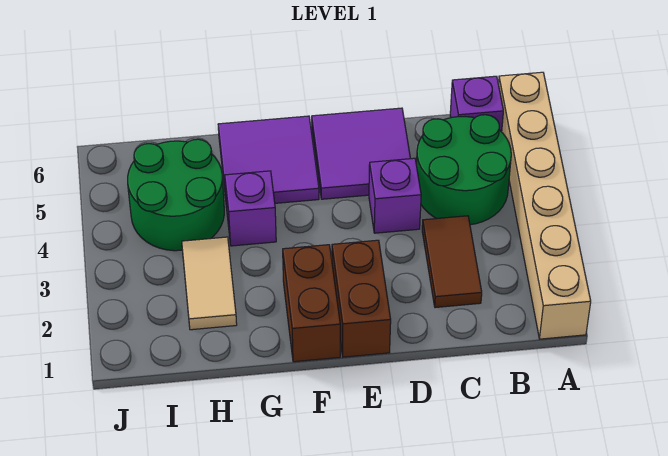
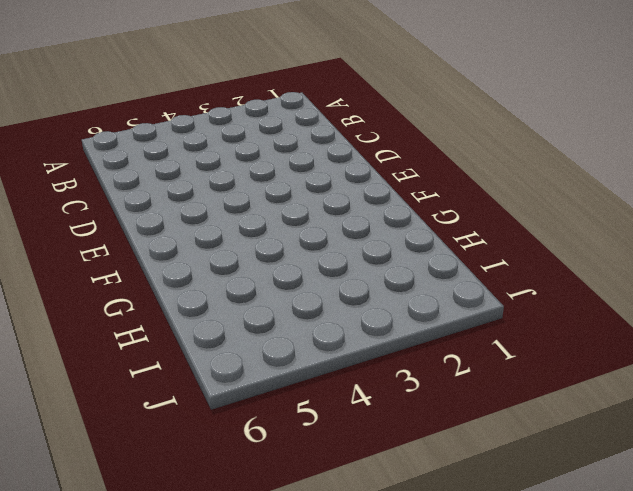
none -> tan 1x6 brick [498,72,591,339]
none -> green 2x2 round brick [416,115,511,225]
none -> purple 1x1 brick [450,76,503,132]

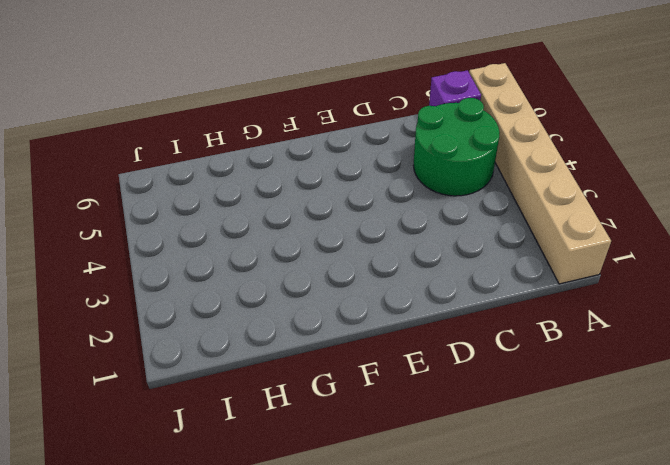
none -> brown 1x2 tile [422,216,482,308]
none -> purple 1x1 brick [369,158,421,233]
none -> purple 2x2 tile [312,108,411,199]

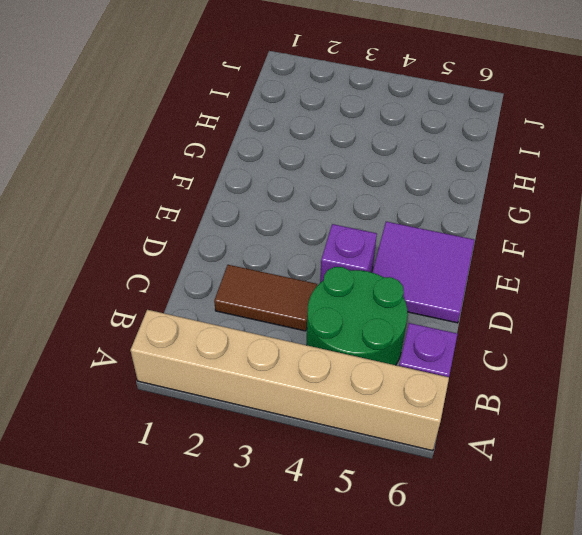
none -> brown 1x2 brick [332,240,391,357]
none -> brown 1x2 brick [283,245,340,362]
none -> purple 2x2 tile [218,116,319,207]

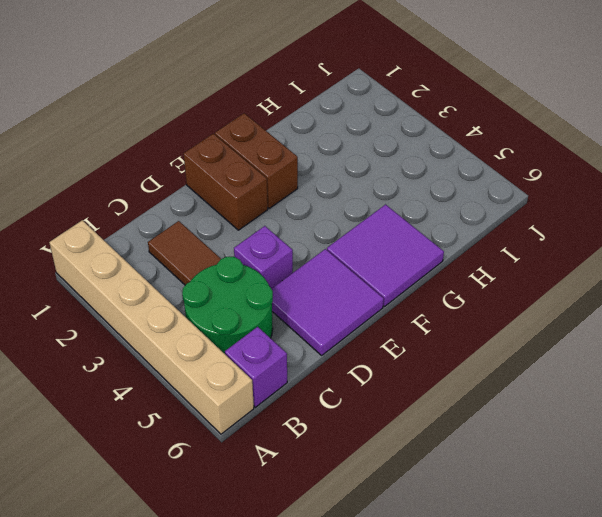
none -> purple 1x1 brick [225,171,276,246]
none -> tan 1x2 tile [182,237,237,330]
none -> green 2x2 round brick [128,139,224,251]

